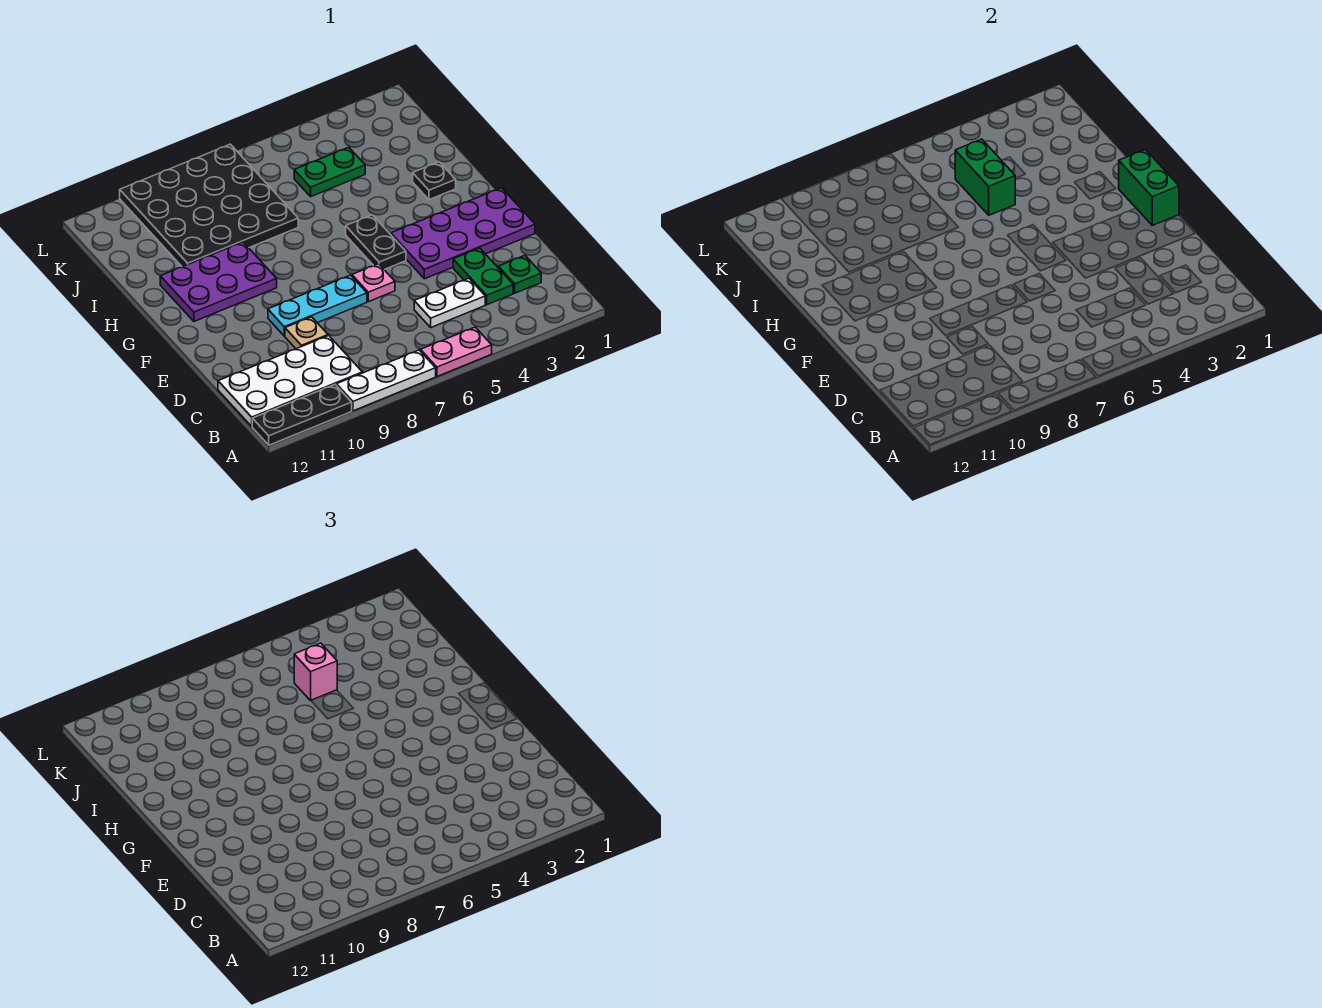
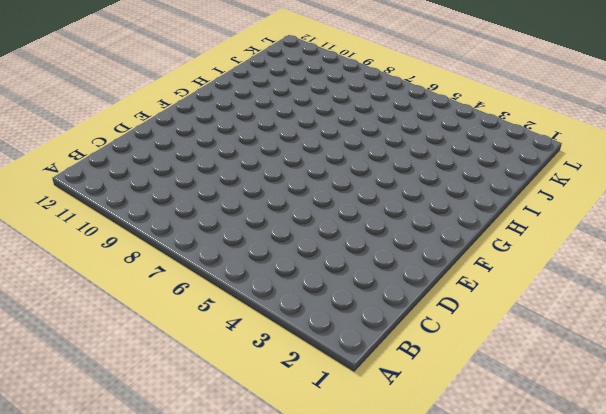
none -> pink 1x2 plate [421,327,492,376]
none -> white 1x3 plate [337,350,436,411]
none -> black 1x3 plate [252,385,352,445]

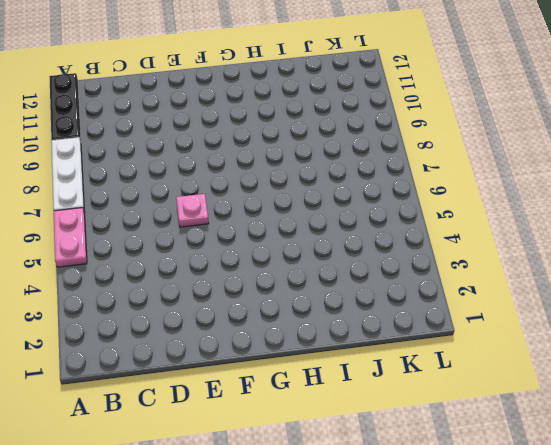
none -> white 2x4 plate [218,336,362,426]
none -> green 1x1 plate [498,255,541,293]
none -> green 1x2 plate [453,248,513,305]

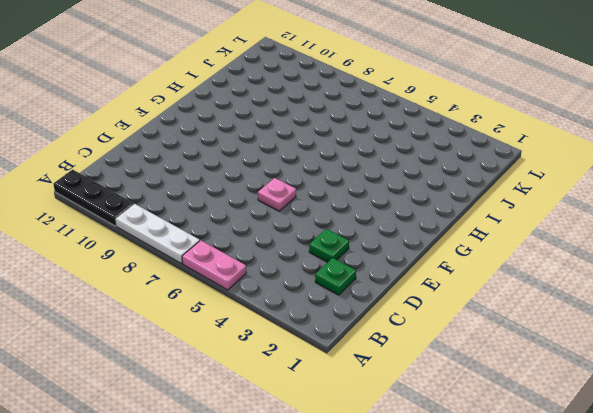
green 1x1 plate [309,229,349,262] -> green 1x2 plate [453,248,513,305]
none -> white 2x4 plate [218,336,362,426]
none -> white 1x2 plate [414,278,485,327]
none -> tan 1x1 plate [285,317,328,349]

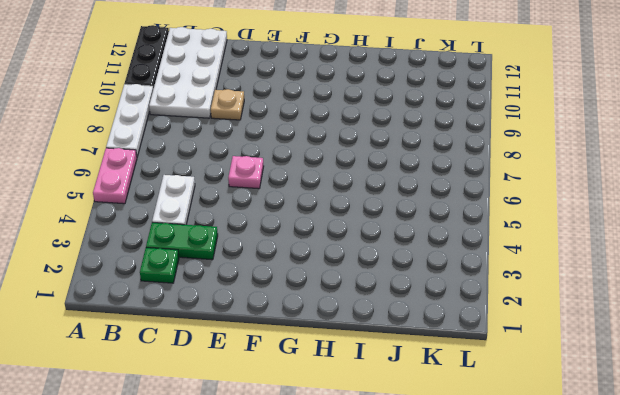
none -> purple 2x4 plate [391,188,535,279]
none -> cyan 1x3 plate [268,275,367,336]
none -> black 1x2 plate [346,215,406,270]

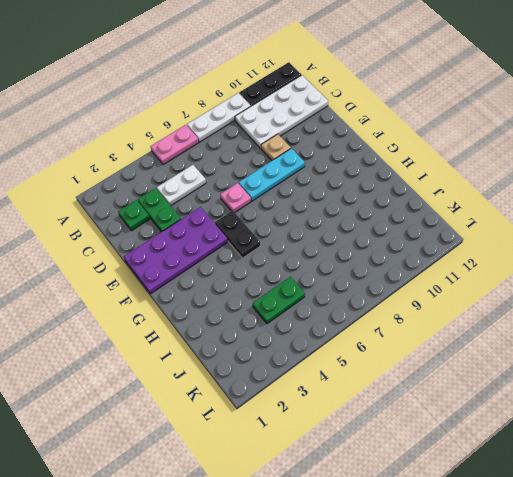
none -> purple 2x3 plate [160,242,277,321]
none -> black 1x1 plate [413,162,456,200]
none -> black 4x4 plate [120,144,298,267]

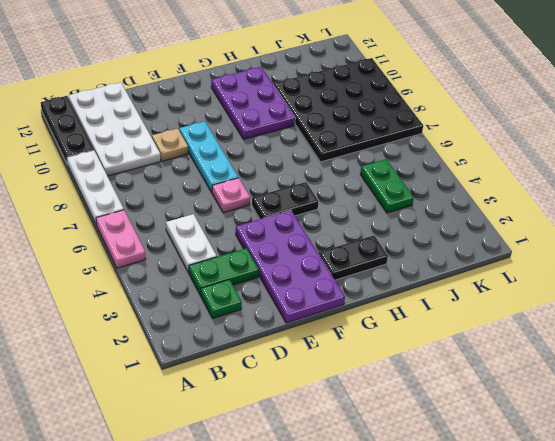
black 1x2 plate [319,235,388,280] -> black 1x1 plate [413,162,456,200]
none -> green 1x2 brick [1119,149,1179,225]
none -> green 1x2 brick [955,139,1015,215]
none -> pink 1x1 brick [294,643,337,700]

